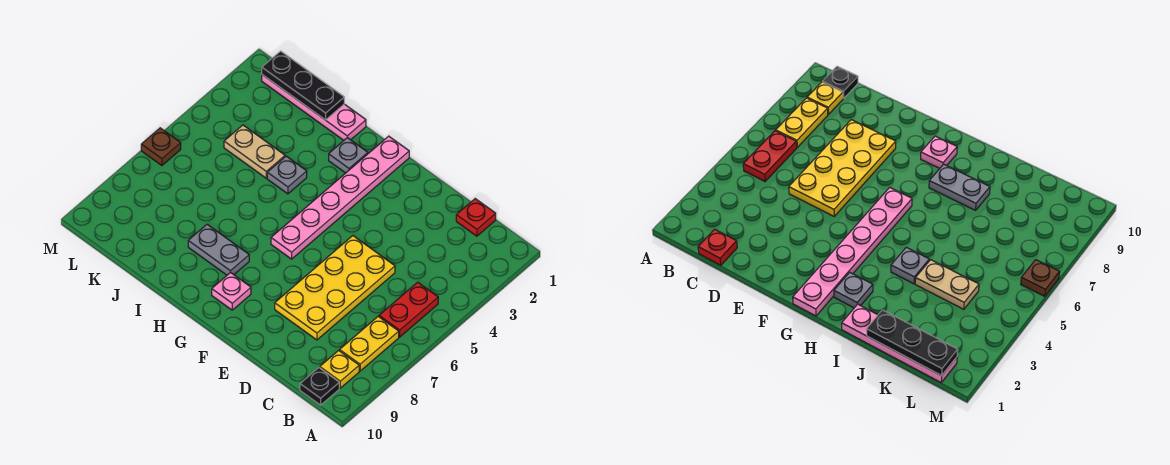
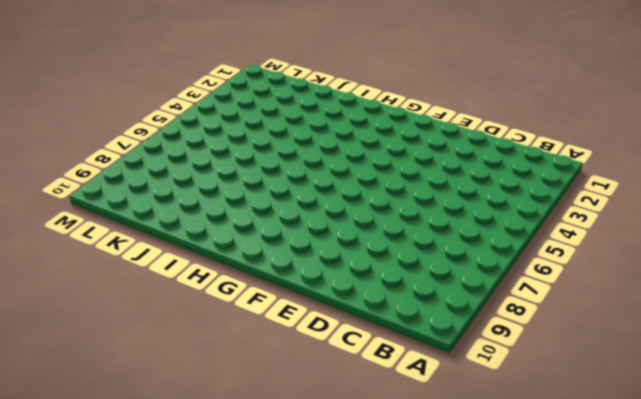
none -> red 1x2 plate [379,282,438,337]
none -> yellow 1x2 plate [340,316,399,371]
none -> yellow 1x1 plate [320,350,359,388]

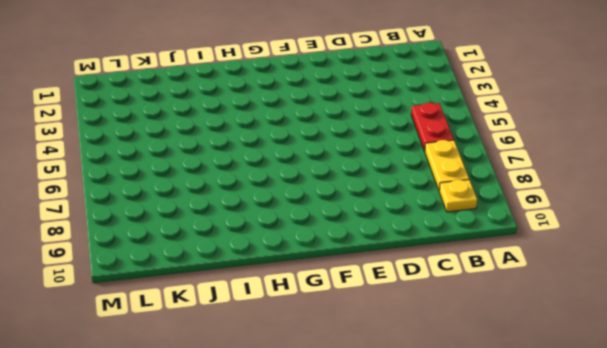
none -> black 1x1 plate [300,368,339,405]
none -> red 1x1 plate [456,199,496,236]
none -> yellow 2x4 plate [275,236,395,340]

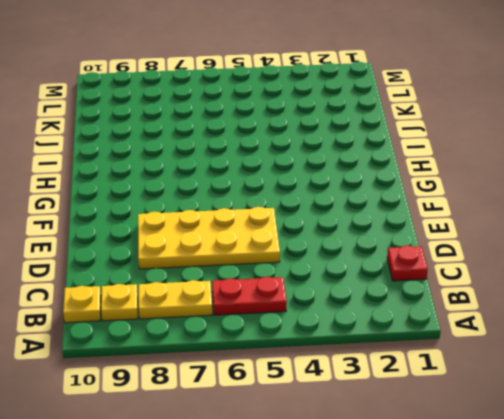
yellow 1x1 plate [63,286,101,323] -> black 1x1 plate [300,368,339,405]
none -> pink 1x6 plate [271,136,409,259]
none -> pink 1x1 plate [212,272,251,310]
none -> grey 1x1 plate [329,138,368,173]

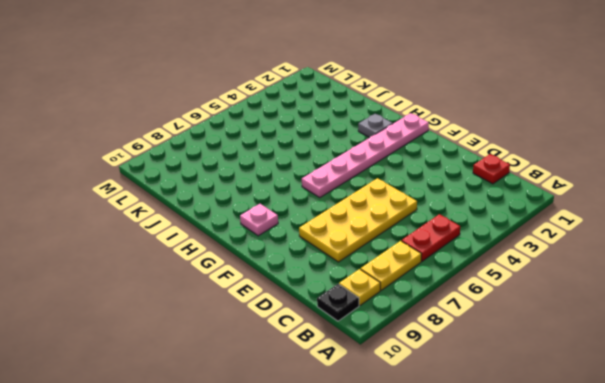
none -> grey 1x2 plate [188,224,249,275]
none -> pink 1x4 plate [262,75,366,140]
none -> grey 1x1 plate [267,156,307,194]

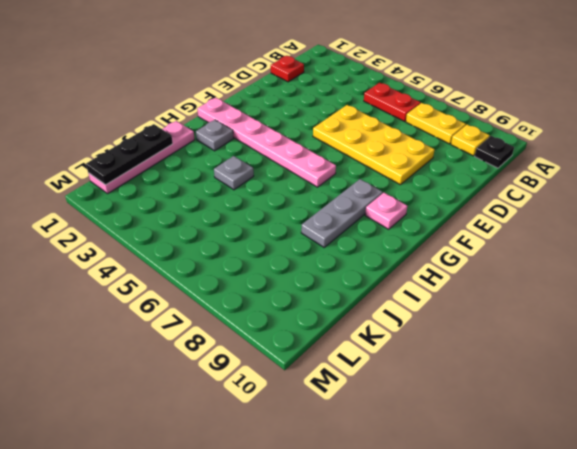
grey 1x3 plate [301,179,383,247] -> grey 1x2 plate [188,224,249,275]
none -> tan 1x2 plate [224,125,285,178]
none -> brown 1x1 plate [141,128,181,166]

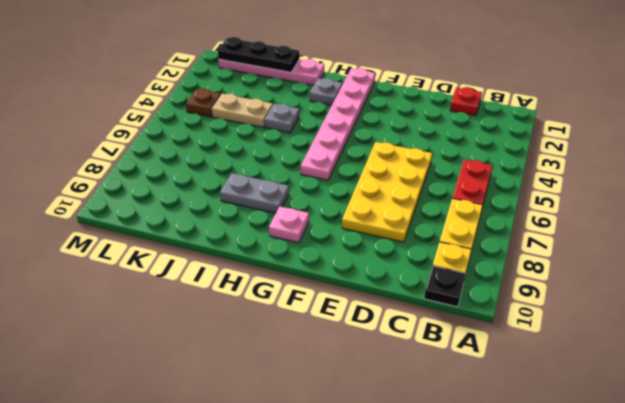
brown 1x1 plate [186,89,221,117] -> brown 1x1 plate moved to [141,128,181,166]

